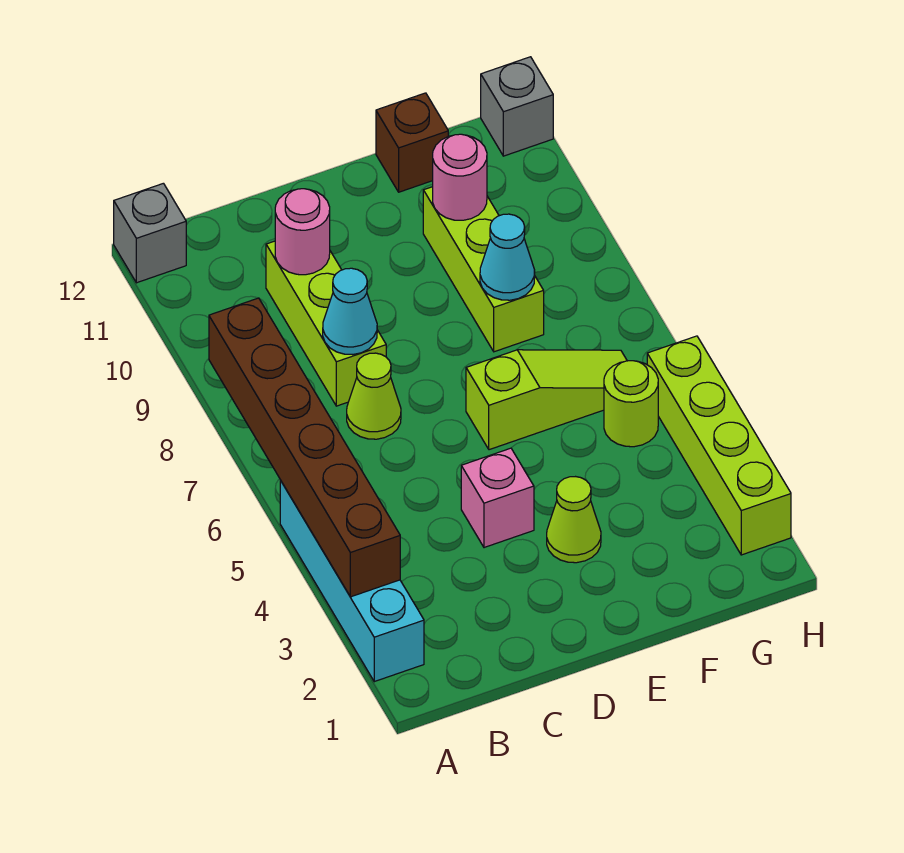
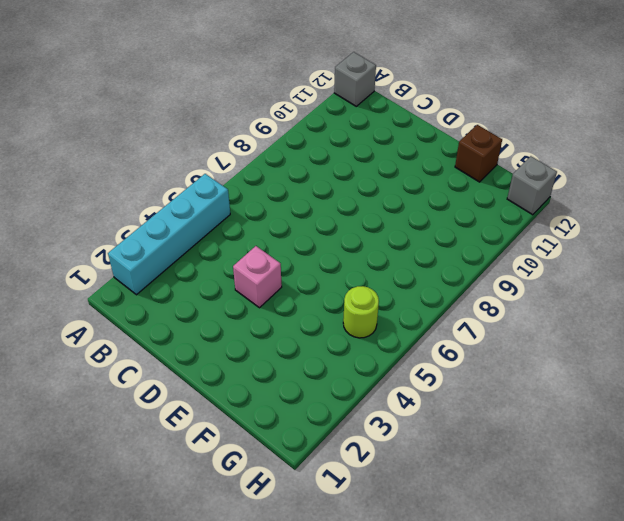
none -> lime 1x1 cone [347,353,401,439]
none -> lime 1x3 brick [266,241,386,406]
none -> lime 1x1 cone [547,477,601,563]

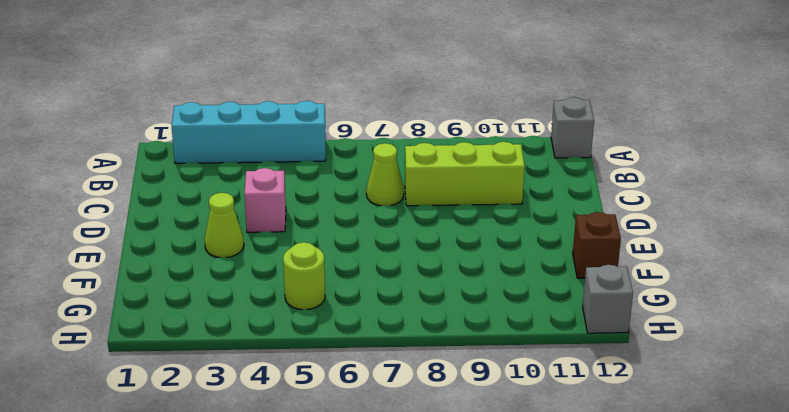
none -> lime 1x3 slope [466,350,627,450]
none -> lime 1x3 brick [423,187,544,352]
none -> lime 1x4 brick [647,336,791,555]

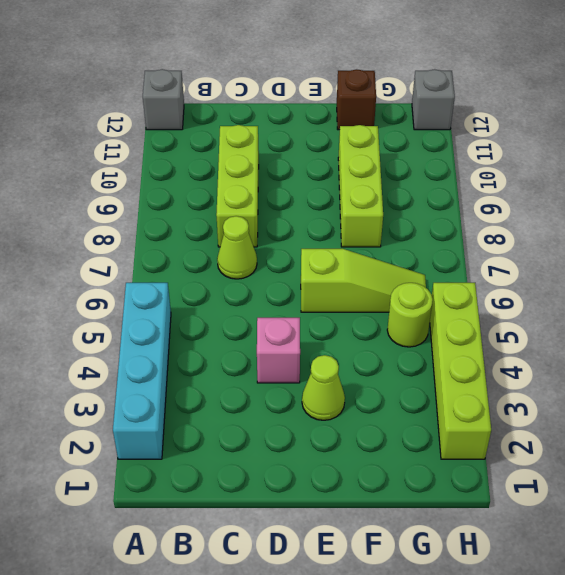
none -> brown 1x6 brick [209,298,400,597]
none -> cyan 1x1 cone [323,268,377,354]
none -> pink 1x1 round brick [275,189,330,275]

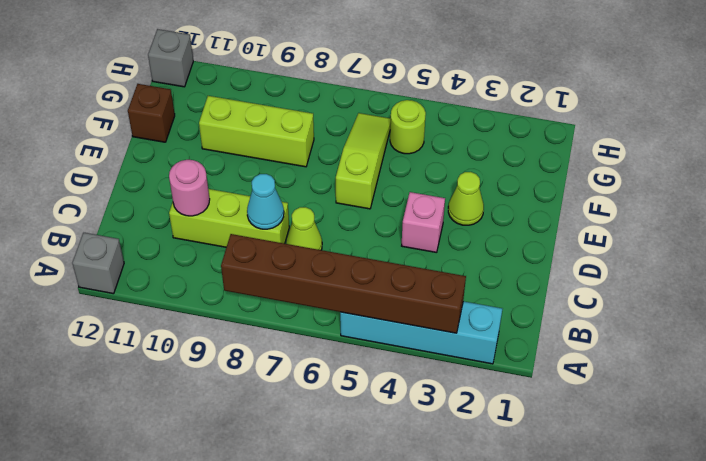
none -> lime 1x4 brick [647,336,791,555]
none -> cyan 1x1 cone [480,214,535,300]
none -> pink 1x1 round brick [433,134,487,220]

